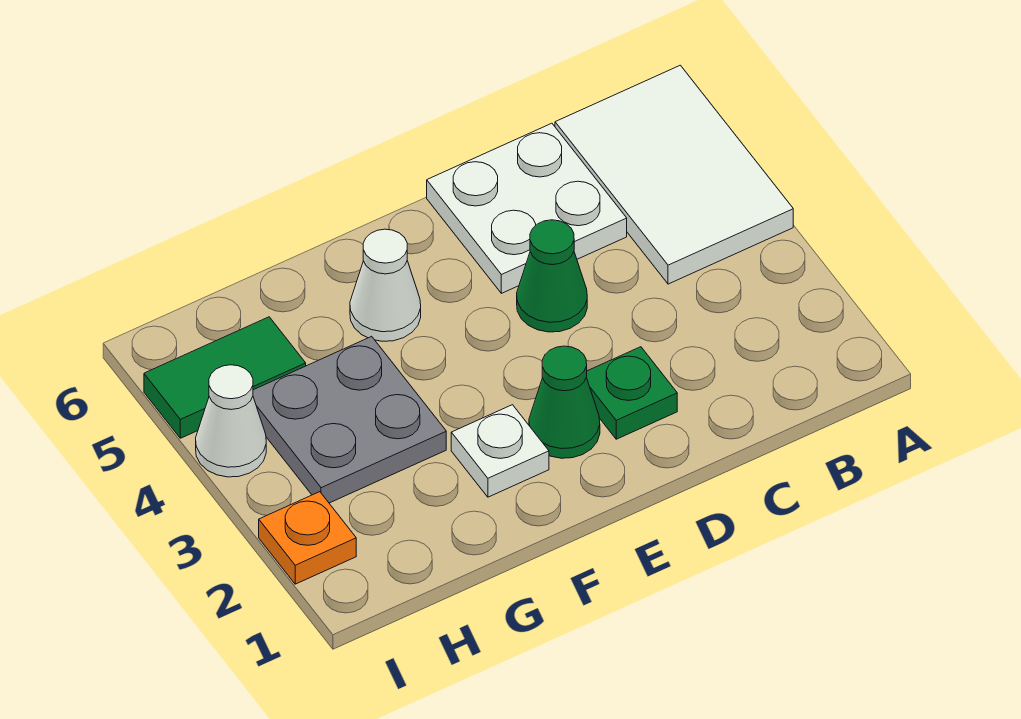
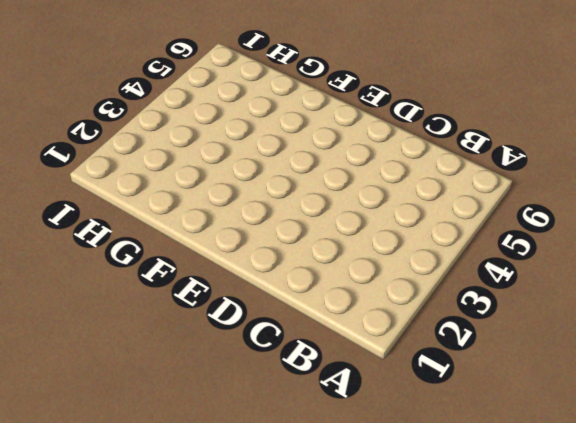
none -> white 2x3 tile [555,65,793,284]
none -> white 2x2 plate [427,123,627,293]

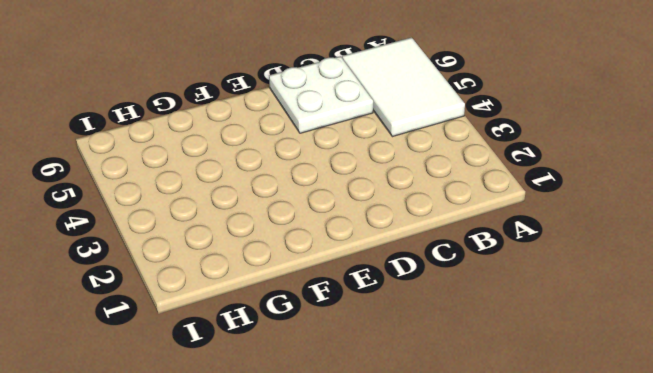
none -> green 1x1 plate [587,347,677,439]
none -> green 1x1 cone [517,220,587,332]

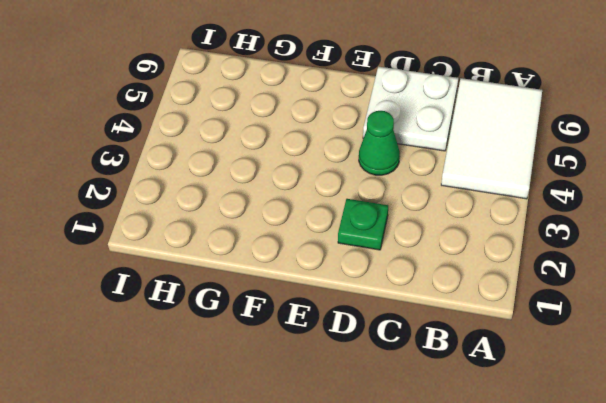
none -> green 1x1 cone [529,346,600,458]
none -> white 1x1 plate [451,405,549,497]

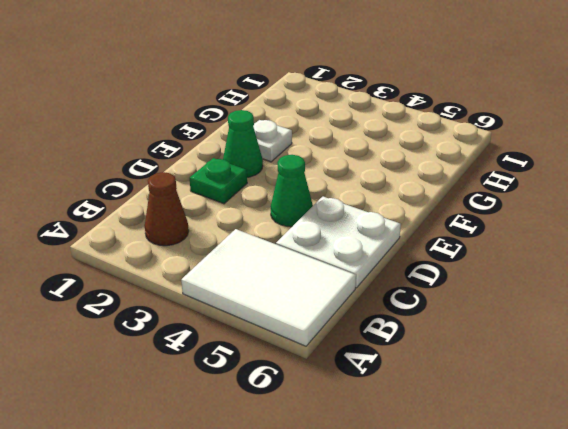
brown 1x1 cone [145,172,189,246] -> none
none -> white 1x1 cone [350,229,421,341]
none -> grey 2x2 plate [253,336,446,503]

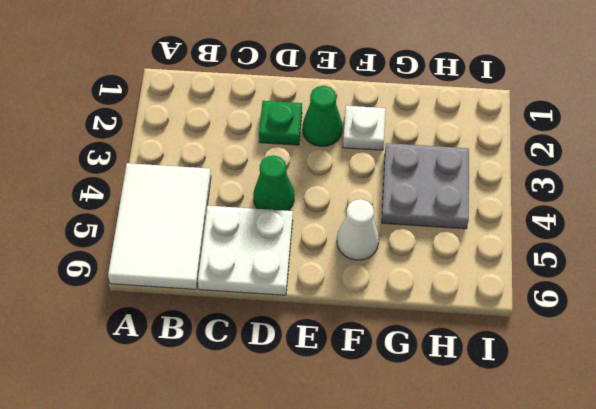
none -> green 1x2 tile [144,317,306,438]
none -> orange 1x1 plate [259,492,356,584]

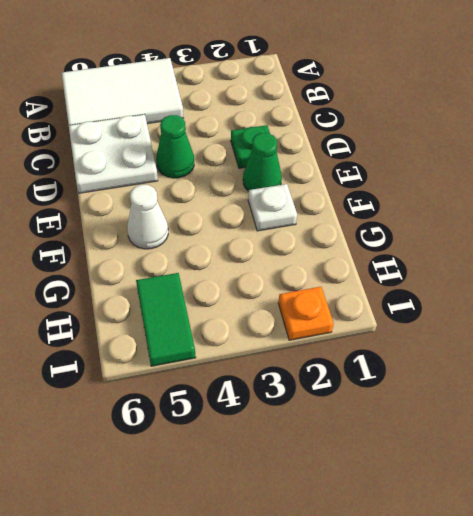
none -> grey 2x2 plate [253,336,446,503]
none -> white 1x1 cone [196,365,266,477]

